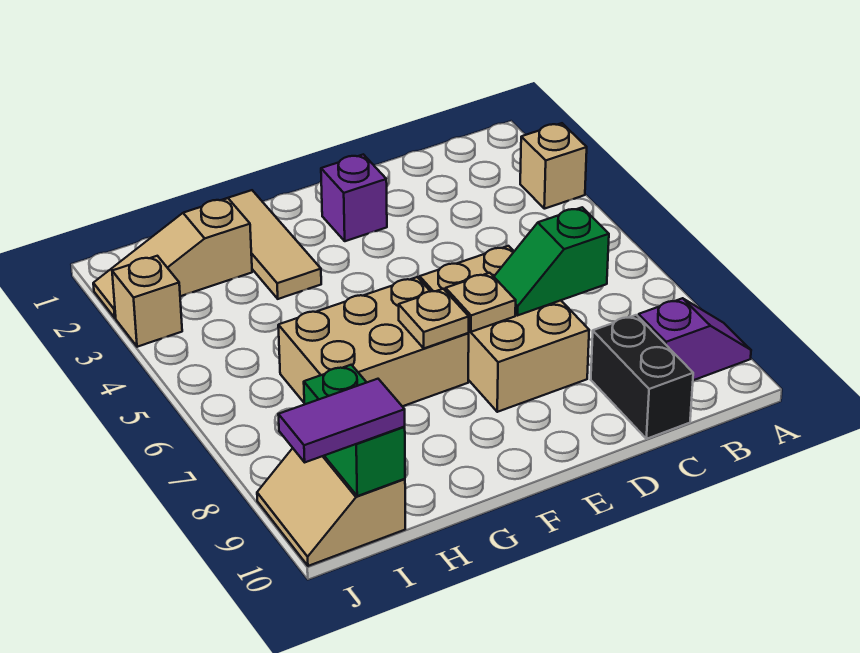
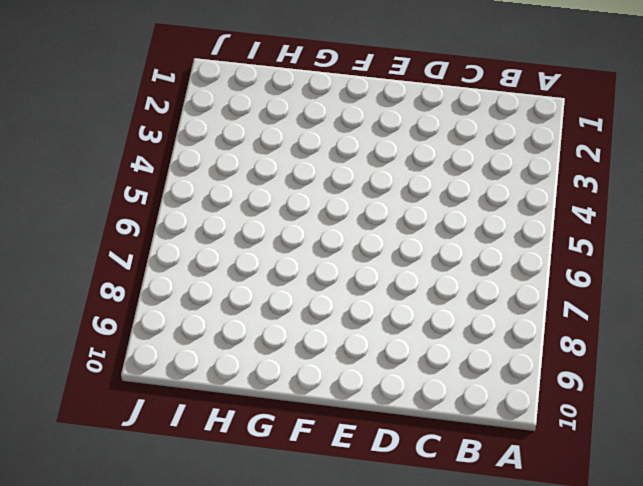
none -> tan 1x1 brick [520,123,587,209]
none -> purple 1x2 slope [638,298,751,380]
none -> black 1x2 brick [591,315,693,439]

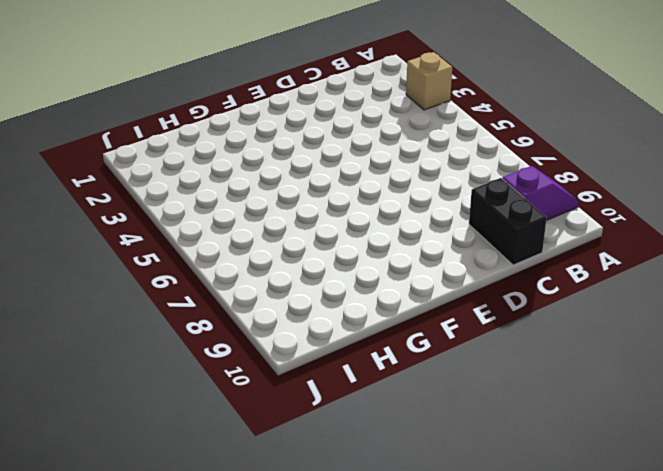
none -> tan 2x3 brick [420,246,589,412]
none -> purple 1x1 brick [321,154,387,241]
none -> tan 2x3 brick [278,277,469,406]

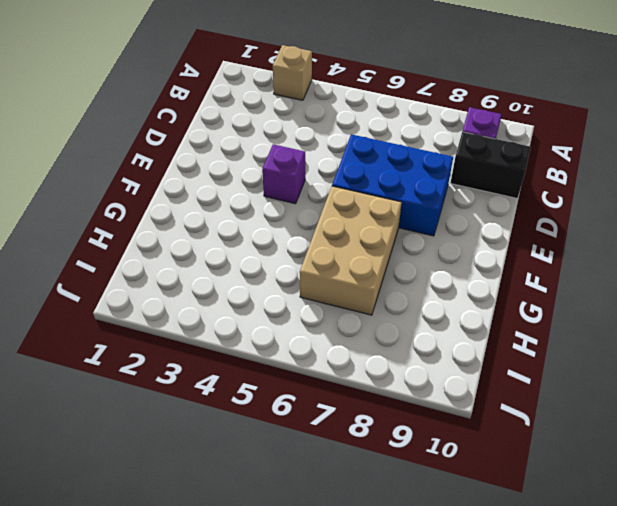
blue 2x3 brick [332,134,453,236] -> tan 2x3 brick [420,246,589,412]
purple 1x1 brick [262,144,305,204] -> purple 1x1 brick moved to [321,154,387,241]
none -> tan 1x3 tile [223,190,321,299]
none -> tan 1x3 slope [93,198,252,318]
none -> tan 2x2 slope [257,448,405,566]

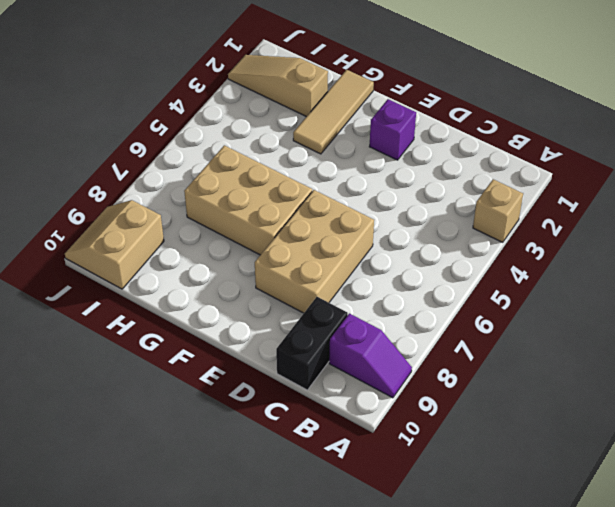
none -> tan 1x1 brick [112,256,182,347]
none -> green 1x2 slope [494,207,609,315]
none -> tan 1x1 plate [446,273,516,332]

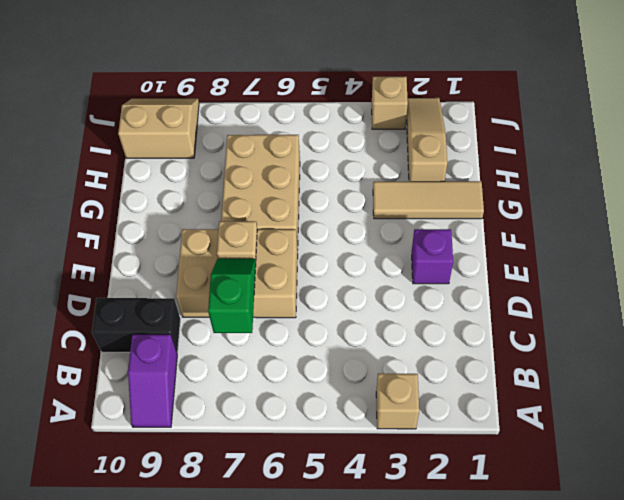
none -> tan 1x1 plate [399,289,469,348]
none -> green 1x2 brick [304,365,405,496]
none -> purple 1x2 tile [278,379,405,462]

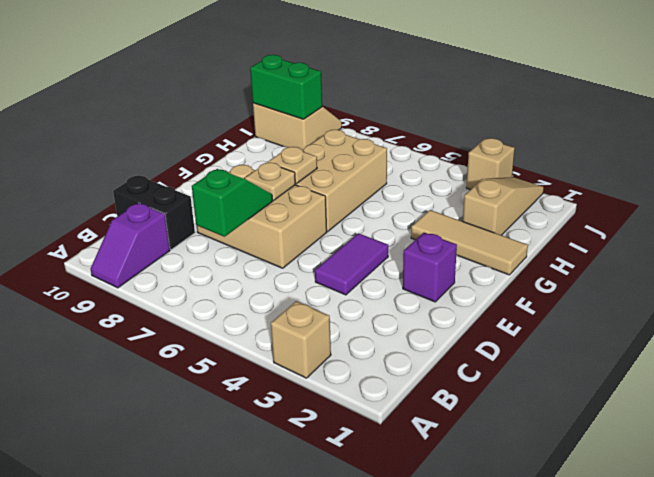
purple 1x2 tile [315,233,389,295] -> purple 1x2 tile moved to [278,379,405,462]

